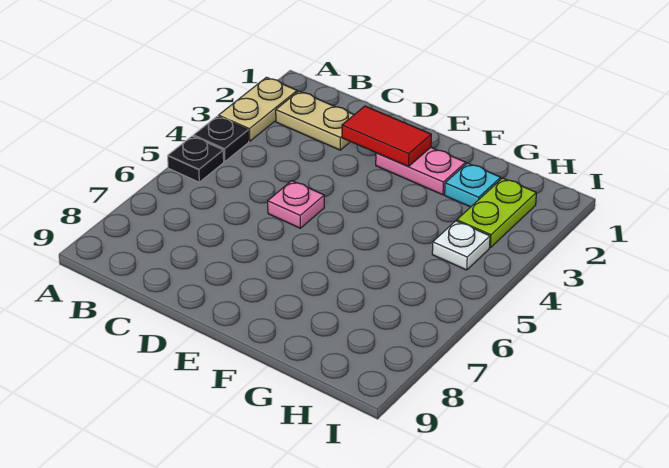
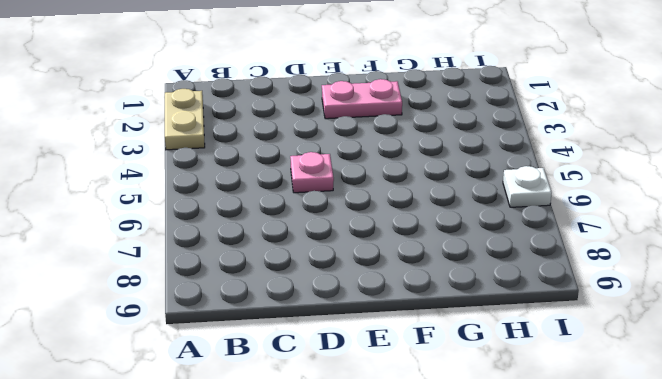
white 1x1 plate [503,166,552,207] -> white 1x1 plate moved to [432,221,490,270]
none -> black 1x1 plate [193,116,249,162]
none -> black 1x1 plate [168,136,224,182]

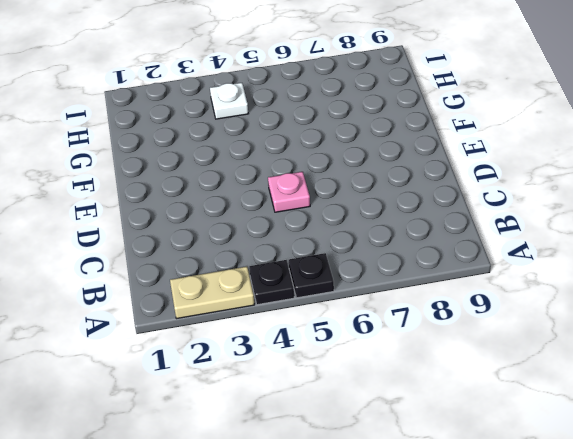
none -> tan 1x2 plate [276,91,354,150]
none -> pink 1x2 plate [376,148,466,195]

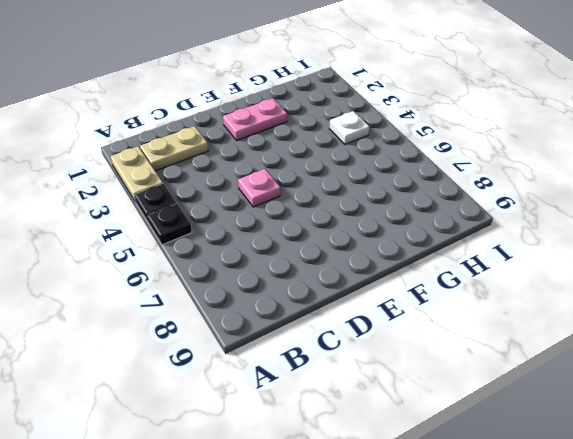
none -> cyan 1x1 plate [445,163,501,207]
none -> lime 1x2 plate [457,178,536,248]

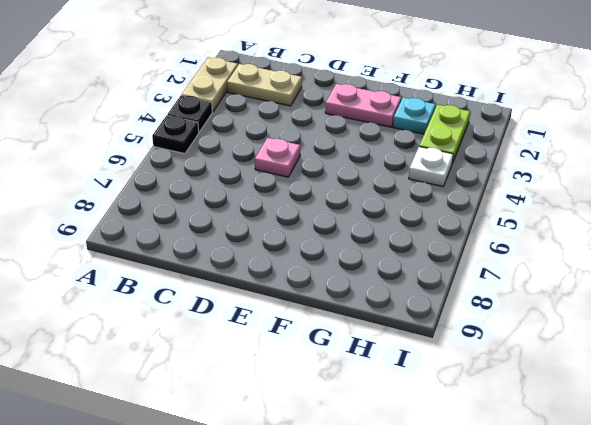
none -> red 1x2 tile [342,106,431,166]

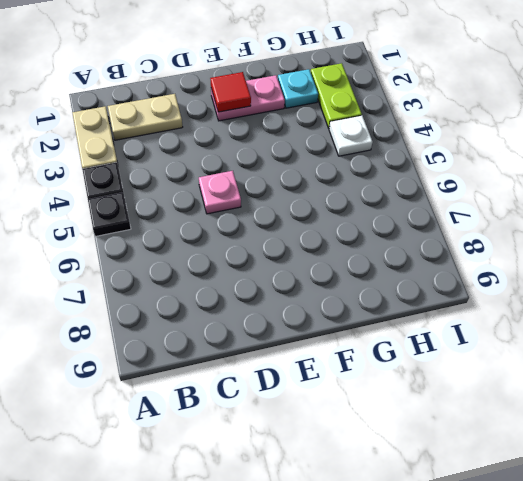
red 1x1 tile [210,72,251,112] -> red 1x2 tile [342,106,431,166]

